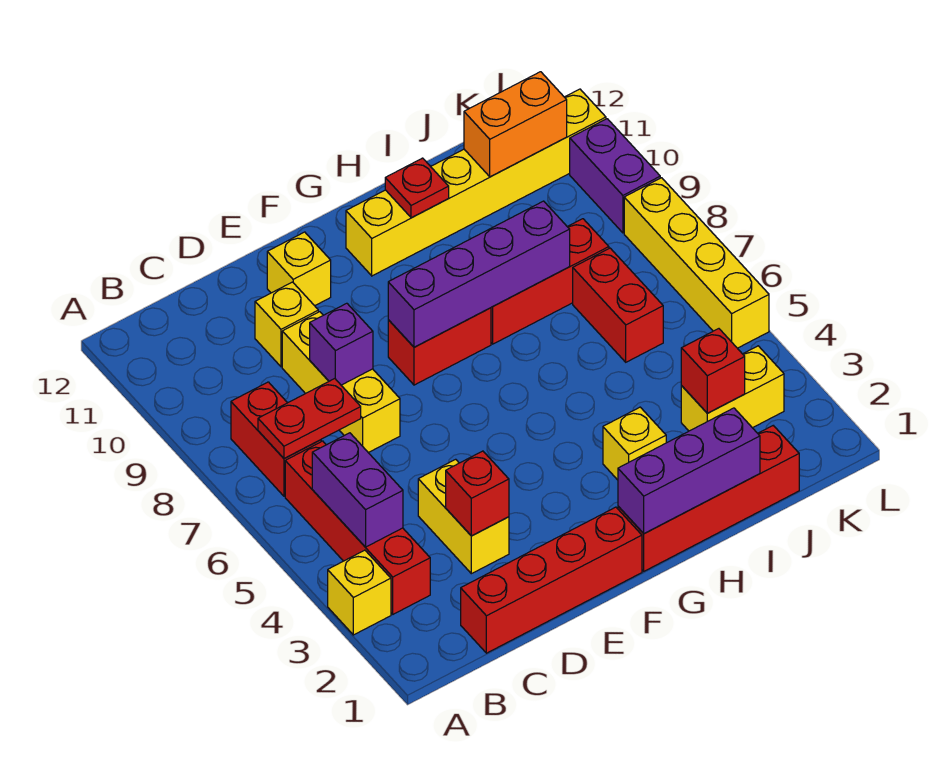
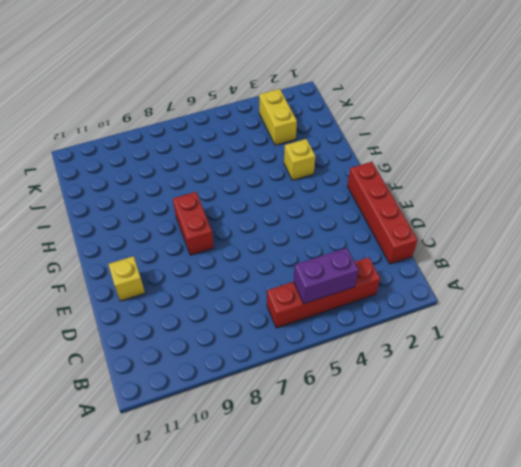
none -> yellow 1x1 brick [328,550,391,635]
none -> red 1x2 brick [231,382,321,496]
none -> yellow 1x2 brick [418,459,509,574]

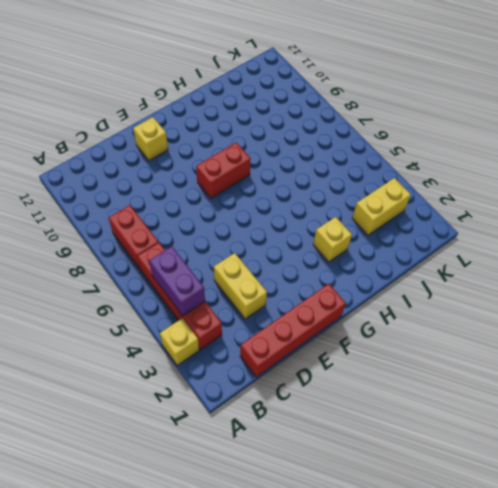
none -> yellow 1x3 brick [282,312,400,453]
none -> yellow 1x1 brick [255,282,318,367]
none -> red 1x4 brick [618,426,799,571]

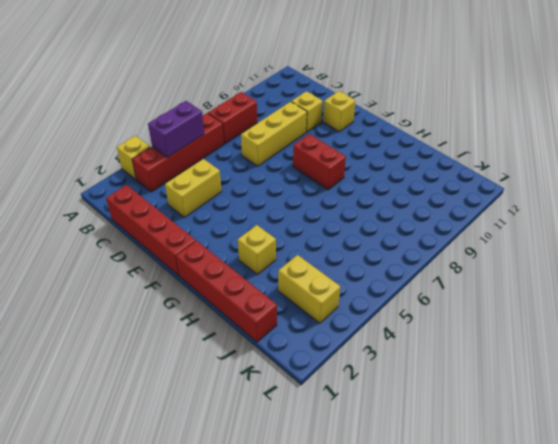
none -> yellow 1x6 brick [346,89,606,276]
none -> red 1x3 brick [491,219,609,344]
none -> red 1x2 brick [573,248,663,362]

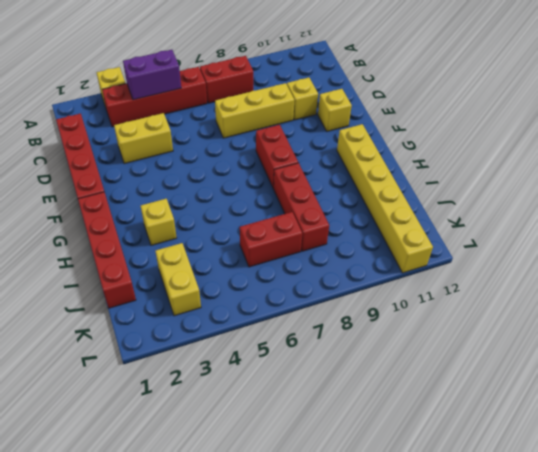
none -> yellow 1x4 brick [624,178,769,348]
none -> purple 1x2 brick [570,119,660,233]
none -> red 1x2 plate [258,379,361,459]

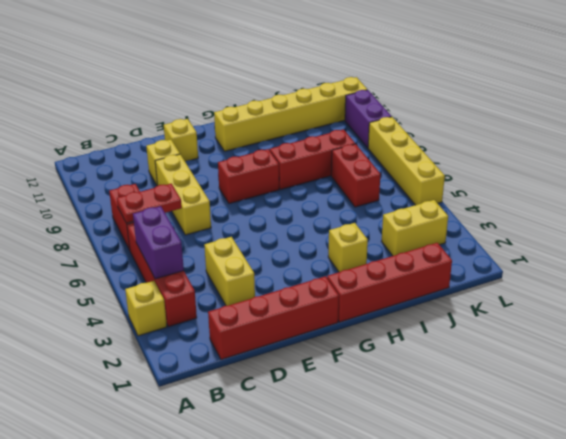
none -> red 1x1 brick [446,451,509,536]
none -> purple 1x1 brick [310,303,373,385]
none -> purple 1x4 brick [388,201,570,347]

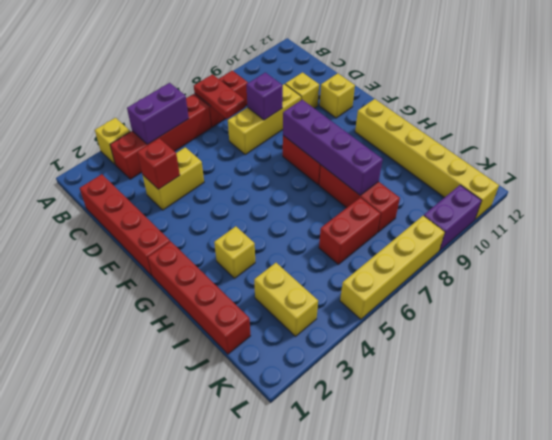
none -> purple 1x3 brick [618,408,760,534]
none -> red 1x1 plate [385,158,449,218]
none -> red 1x1 brick [681,329,745,413]

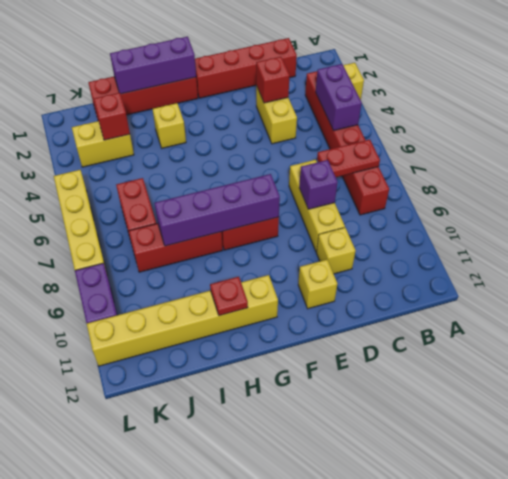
none -> orange 1x2 brick [464,72,567,177]

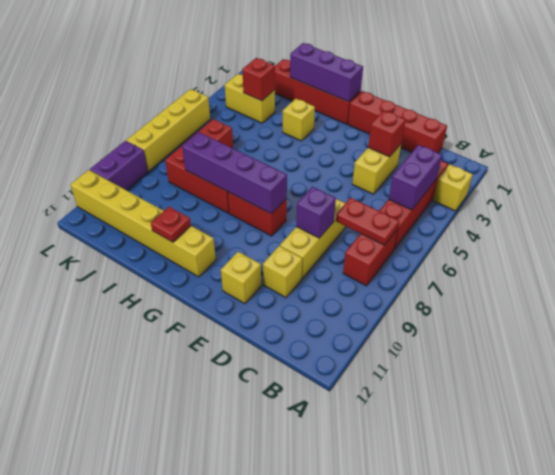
none -> orange 1x2 brick [464,72,567,177]

